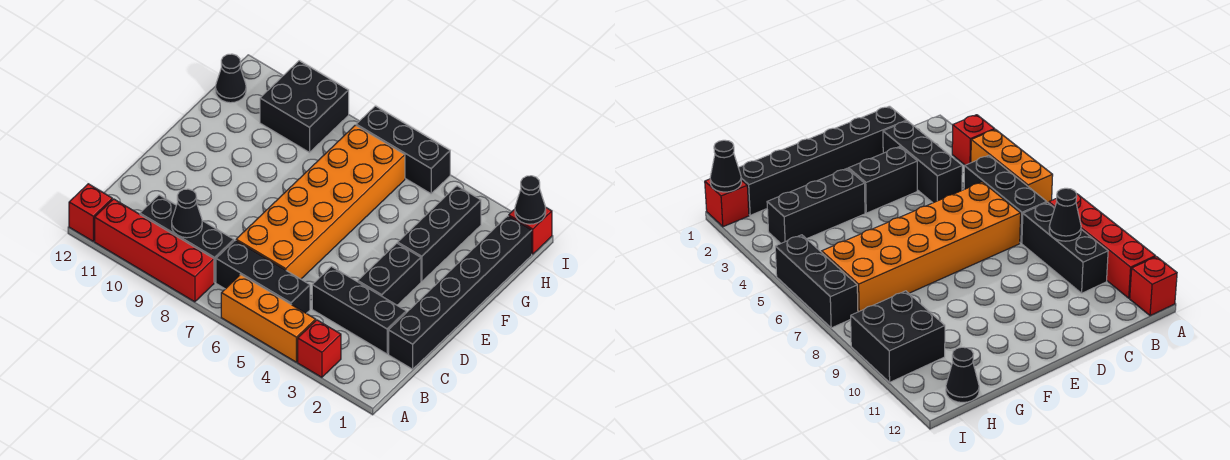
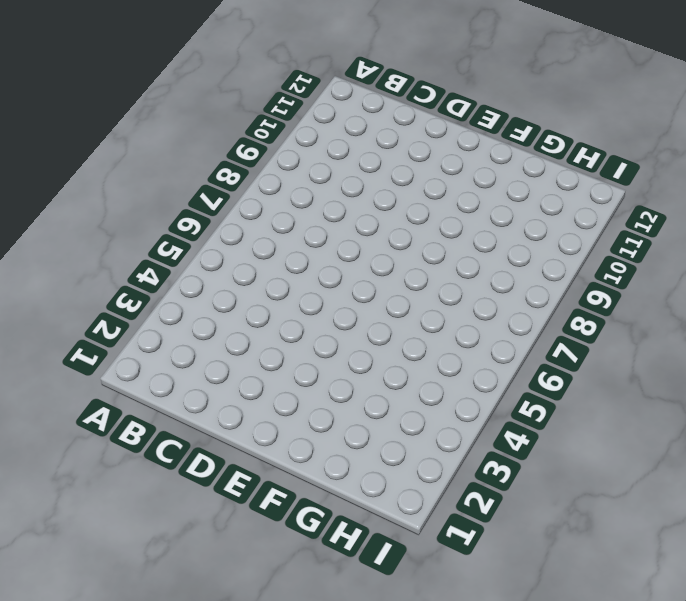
none -> red 1x1 brick [298,320,341,377]
none -> orange 1x3 brick [221,275,316,362]
none -> red 1x4 brick [95,199,214,302]

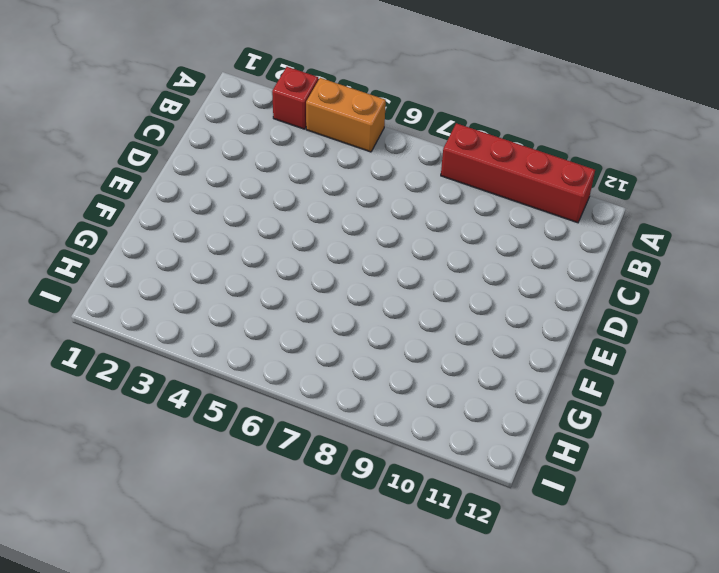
orange 1x2 brick [306,78,386,152] -> orange 1x3 brick [221,275,316,362]
none -> red 1x1 brick [69,184,112,241]
none -> black 1x3 brick [216,240,310,313]
none -> black 1x3 brick [140,195,234,283]

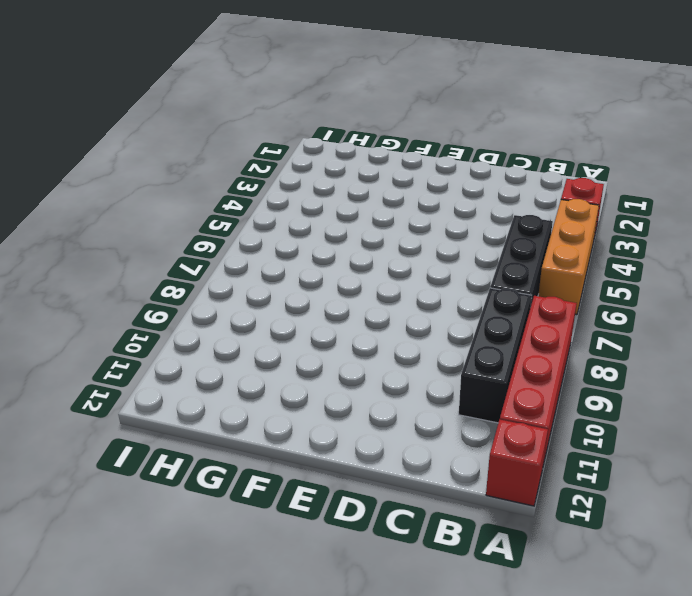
none -> black 1x6 brick [389,216,532,369]
none -> black 1x3 brick [312,267,406,354]
none -> orange 2x6 brick [236,125,405,279]

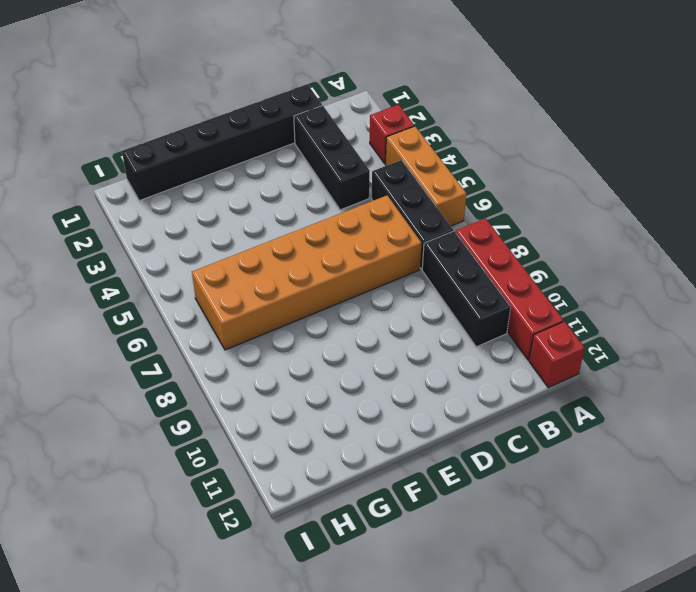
none -> black 1x2 brick [358,243,421,305]
none -> black 1x3 brick [398,186,481,281]
none -> black 2x2 brick [260,61,349,152]

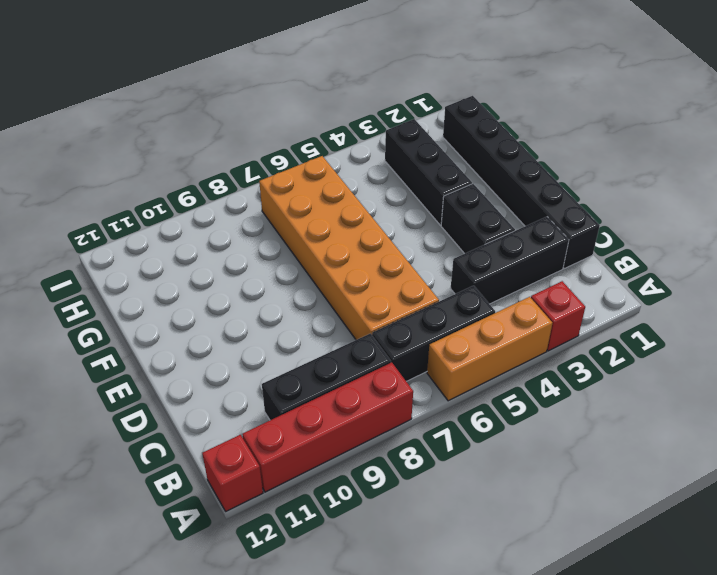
none -> black 2x2 brick [260,61,349,152]
none -> black 1x1 cone [215,54,246,103]
none -> red 1x1 brick [509,207,552,254]

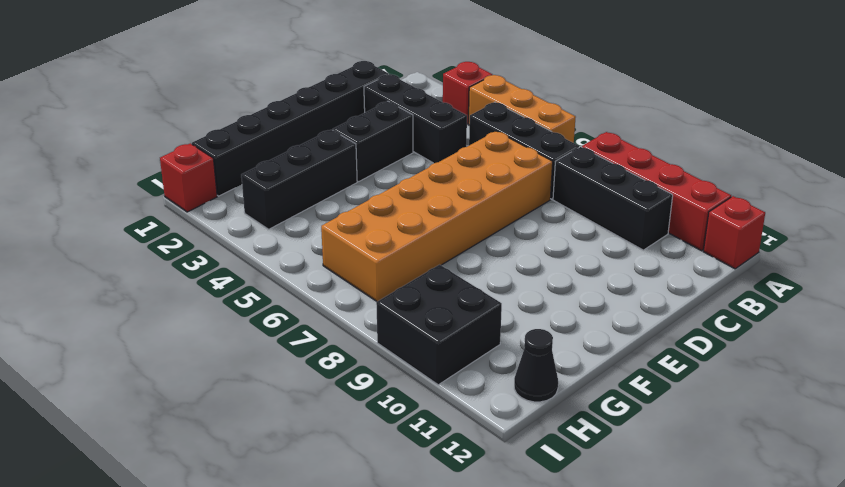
none -> black 1x3 brick [356,106,450,194]
none -> black 1x1 cone [172,189,202,238]
none -> black 1x1 cone [515,176,546,224]

